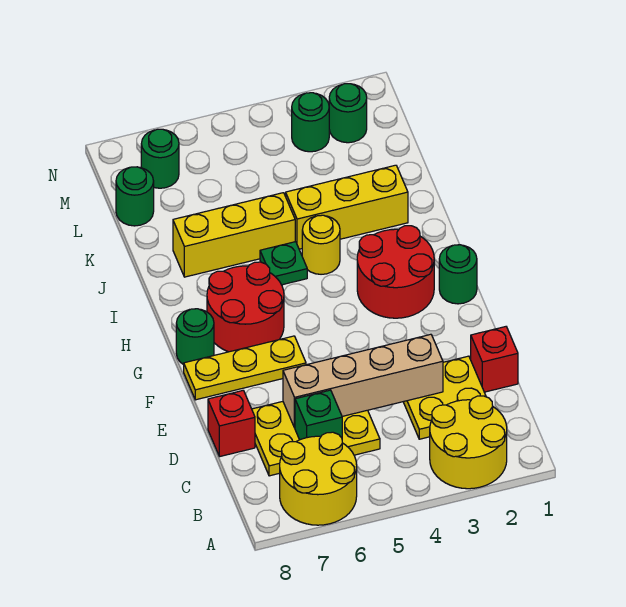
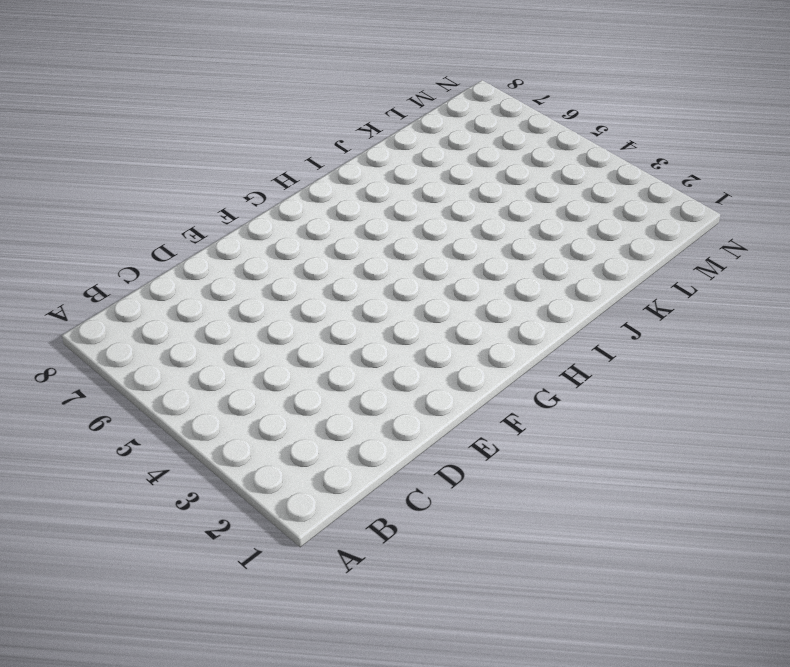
none -> yellow 2x2 round brick [430,396,507,489]
none -> yellow 2x2 round brick [280,432,357,525]
none -> yellow 2x2 plate [404,356,486,439]

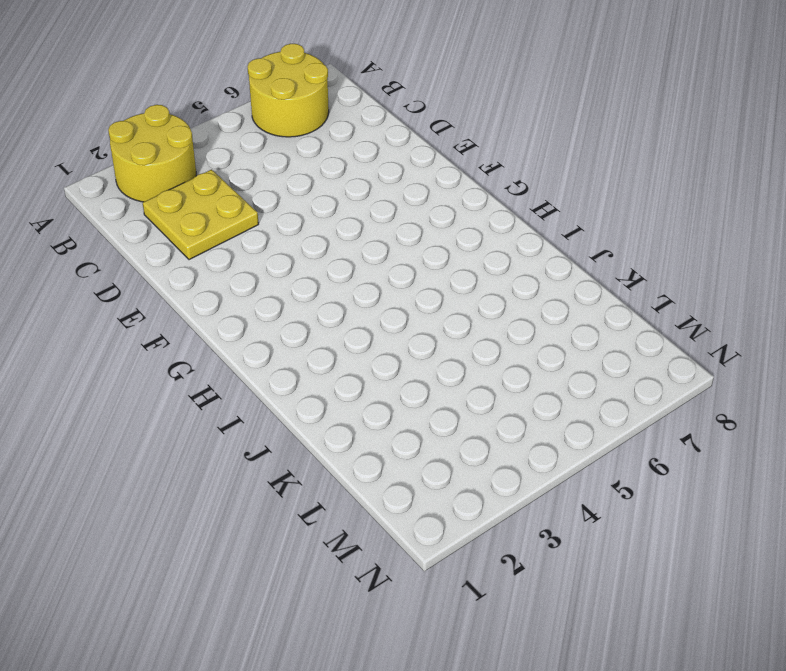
none -> yellow 2x3 plate [252,402,380,476]
none -> red 1x1 brick [471,327,518,392]
none -> red 1x1 brick [208,390,255,457]

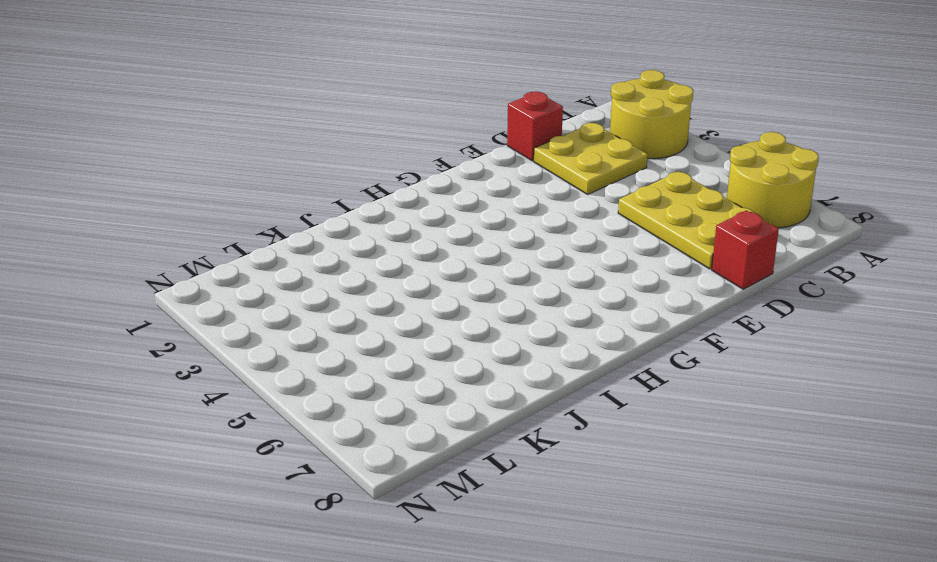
none -> yellow 1x3 plate [184,336,306,400]
none -> green 1x1 round brick [439,245,477,304]
none -> red 2x2 round brick [357,226,434,318]

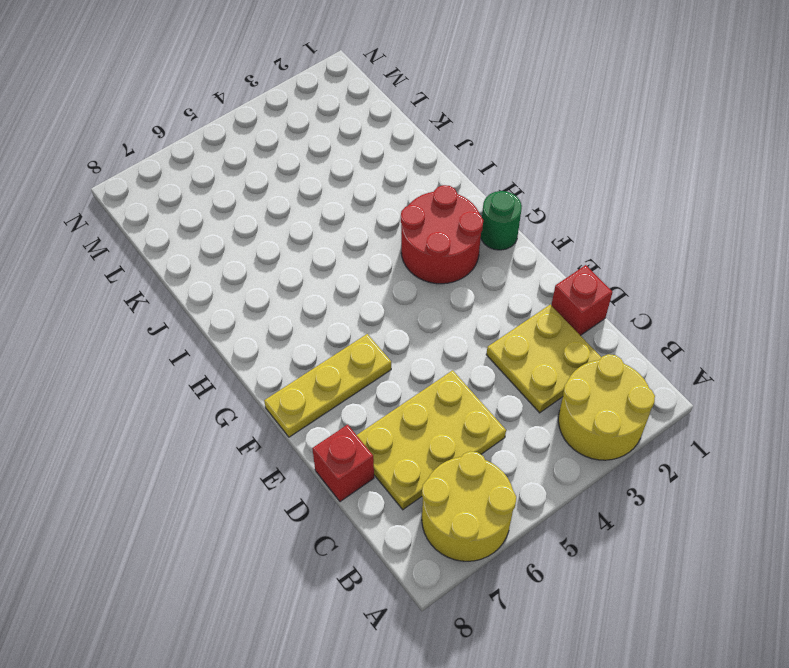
none -> red 2x2 round brick [207,262,284,352]
none -> green 1x1 round brick [176,309,214,365]
none -> yellow 1x1 round brick [302,215,340,274]

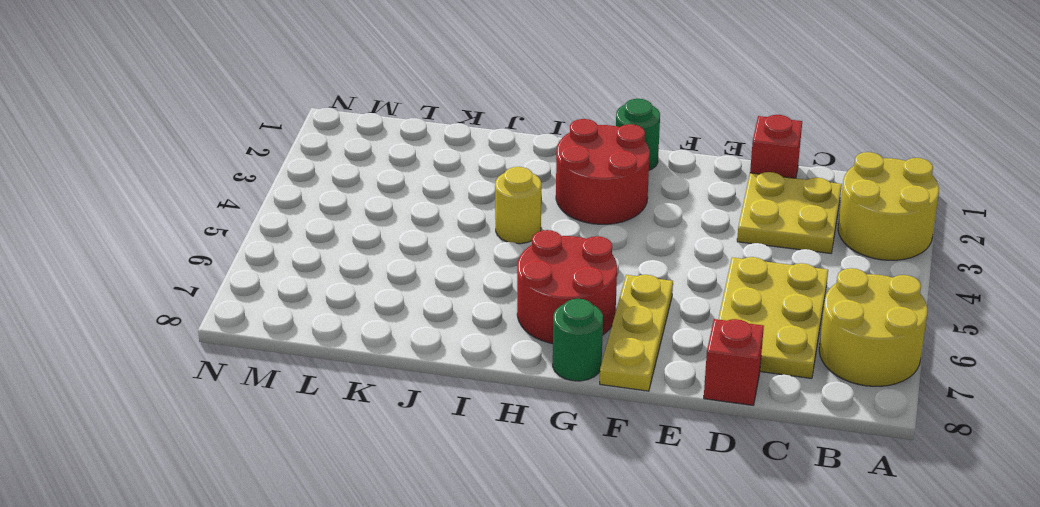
none -> green 1x1 plate [260,242,307,285]
none -> yellow 1x3 brick [286,165,408,249]
none -> yellow 1x3 brick [173,193,295,277]

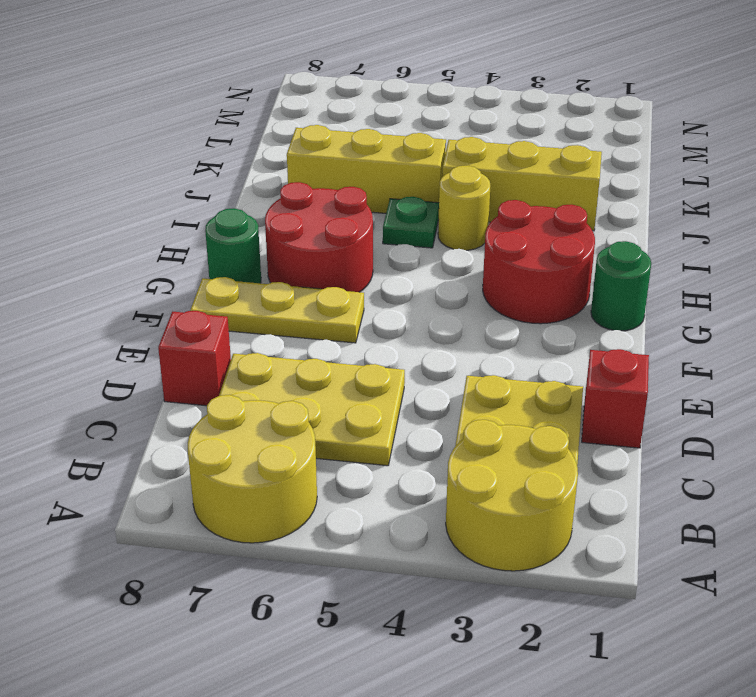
none -> green 1x1 round brick [116,167,154,226]
none -> green 1x1 round brick [329,84,367,143]
none -> green 1x1 round brick [292,93,329,152]

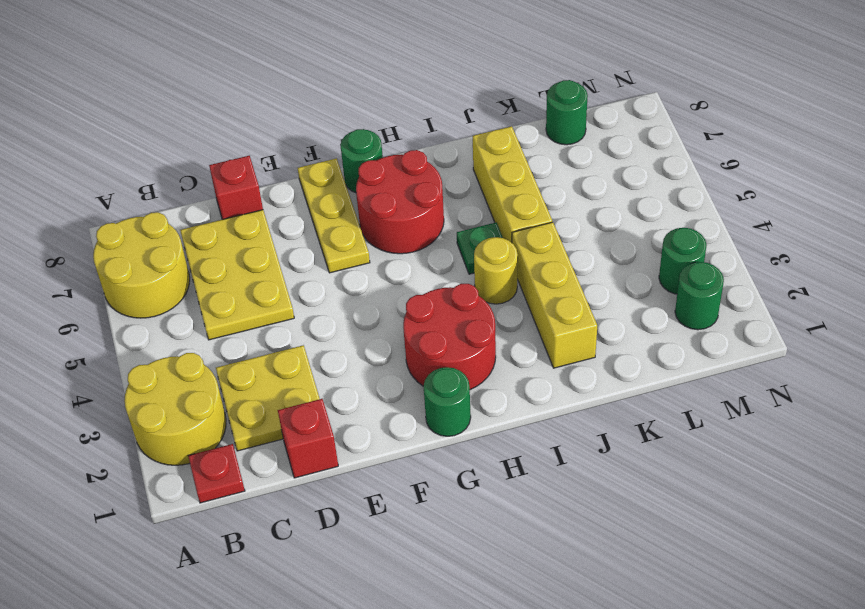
red 1x1 plate [188,444,245,503] -> none
none -> green 1x1 round brick [141,129,179,188]
none -> green 1x1 brick [295,390,342,440]
none -> tan 1x4 brick [283,334,443,428]

